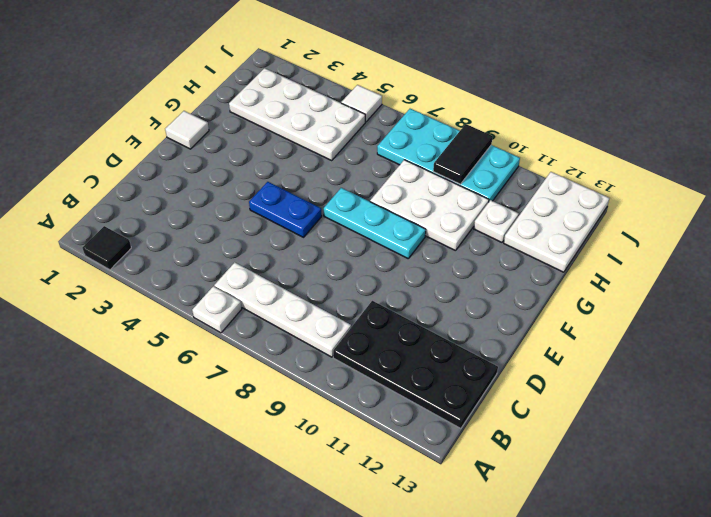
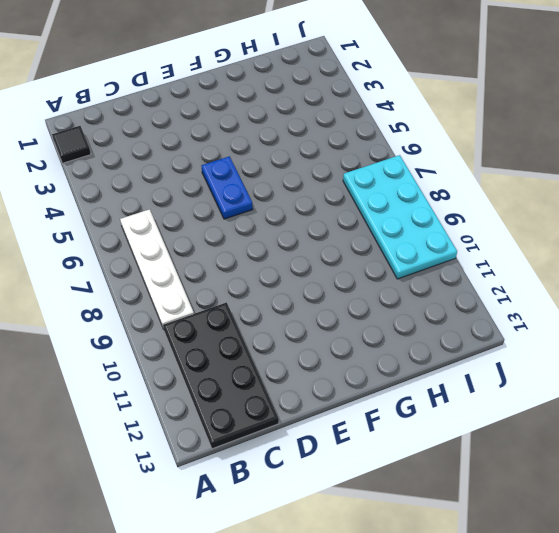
none -> white 1x1 plate [192,286,242,333]
none -> white 1x1 tile [165,111,209,149]
none -> cyan 1x3 plate [324,188,426,258]

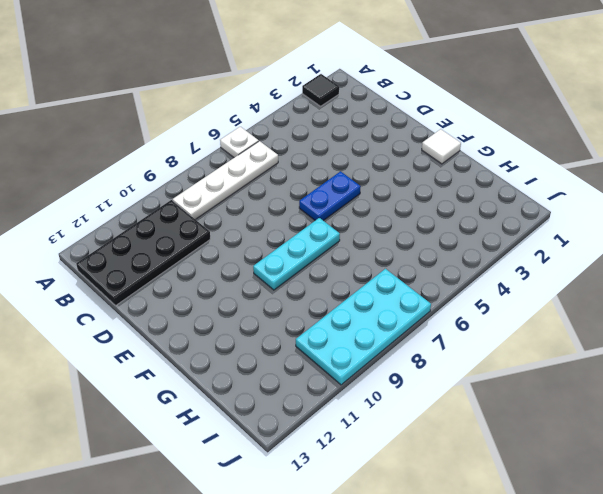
none -> white 2x3 plate [370,160,489,251]
none -> white 2x4 plate [229,68,365,160]
none -> white 1x1 plate [474,200,519,242]

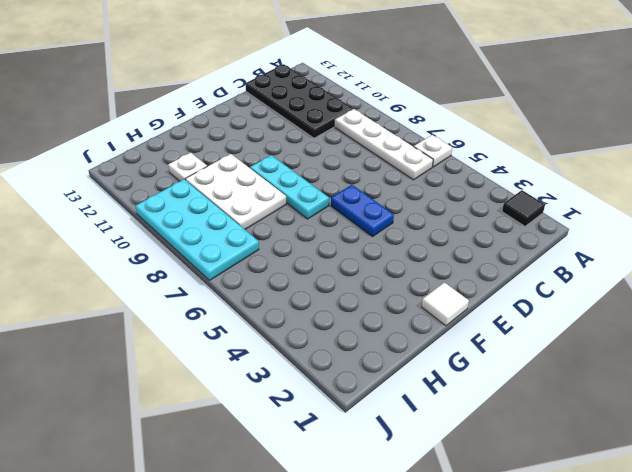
none -> white 2x4 plate [229,68,365,160]
none -> white 2x3 plate [504,172,609,272]
none -> white 1x1 tile [341,85,382,122]

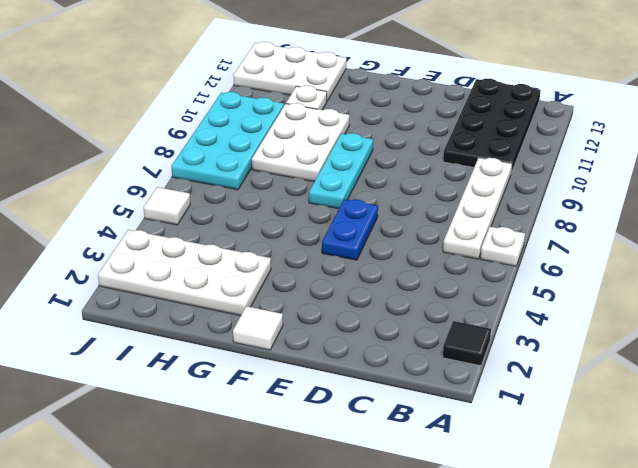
white 2x4 plate [98,230,271,316] -> white 2x4 plate turned to [229,68,365,160]
none -> black 1x2 tile [433,124,493,184]

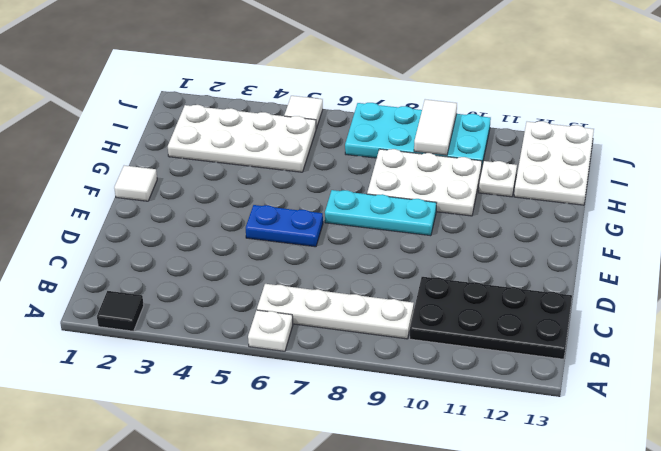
white 1x2 tile [414,99,457,155] -> black 1x2 tile [433,124,493,184]

